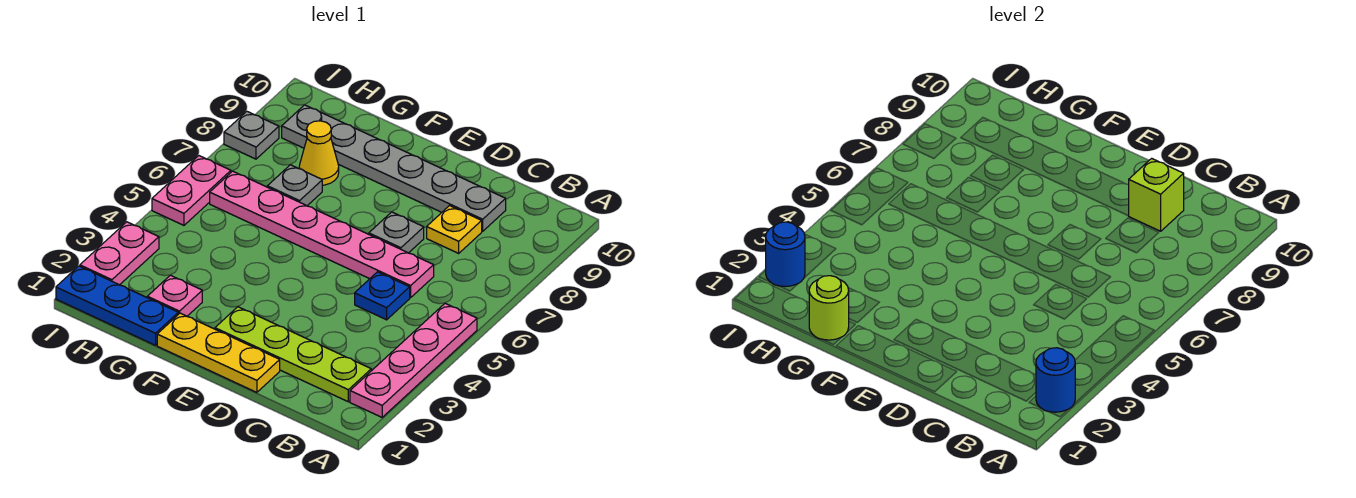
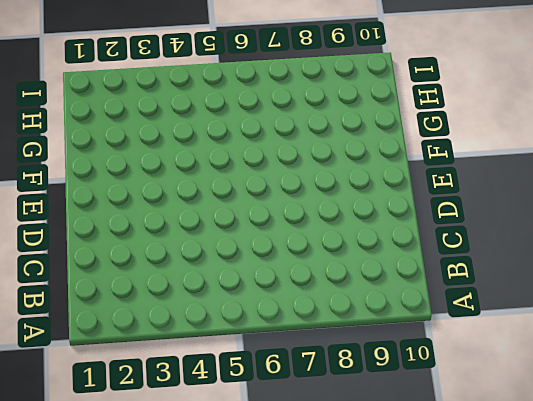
none -> pink 1x4 plate [350,303,477,417]
none -> lime 1x4 plate [215,307,371,402]
none -> blue 1x1 plate [355,272,410,320]

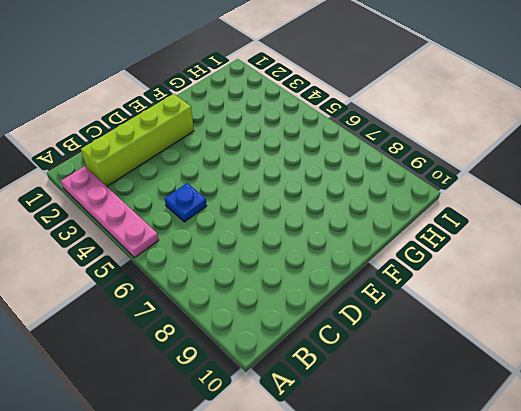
lime 1x4 brick [81,94,194,186] -> lime 1x4 plate [215,307,371,402]
none -> pink 1x6 plate [210,171,434,298]
none -> yellow 1x1 plate [427,206,482,253]
none -> grey 1x6 plate [282,105,506,231]

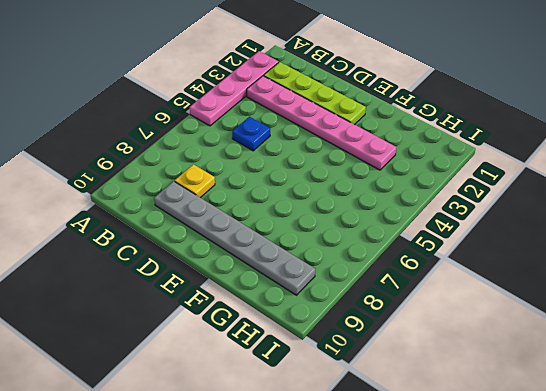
pink 1x6 plate [247,76,397,170] -> pink 1x6 plate moved to [210,171,434,298]
none -> yellow 1x3 plate [157,313,280,392]
none -> grey 1x1 plate [369,212,424,253]
none -> blue 1x3 plate [56,266,178,345]

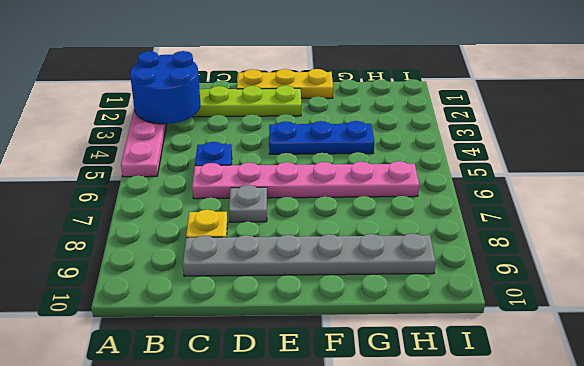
blue 2x2 round brick [130,51,200,124] -> blue 1x1 round brick [1036,348,1075,412]
blue 1x3 plate [269,121,374,154] -> blue 1x3 plate moved to [56,266,178,345]
none -> pink 1x1 plate [147,275,202,316]
none -> grey 1x1 plate [267,165,322,206]
none -> yellow 1x1 cone [299,121,339,185]

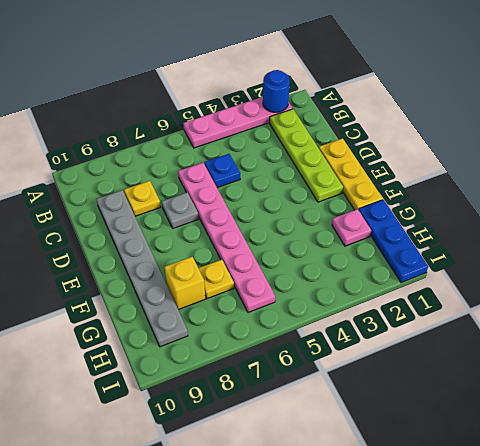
yellow 1x1 plate [199,260,234,299] -> grey 1x1 plate [267,165,322,206]
yellow 1x1 brick [165,257,205,310] -> yellow 1x1 cone [299,121,339,185]
none -> pink 1x2 plate [80,222,159,285]
none -> pink 1x2 plate [152,156,231,225]
none -> grey 1x1 plate [224,111,279,159]

